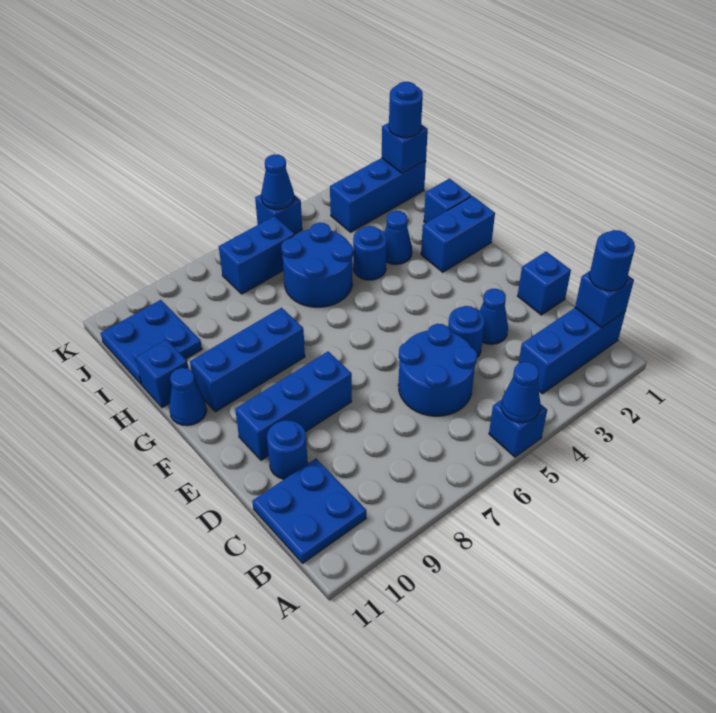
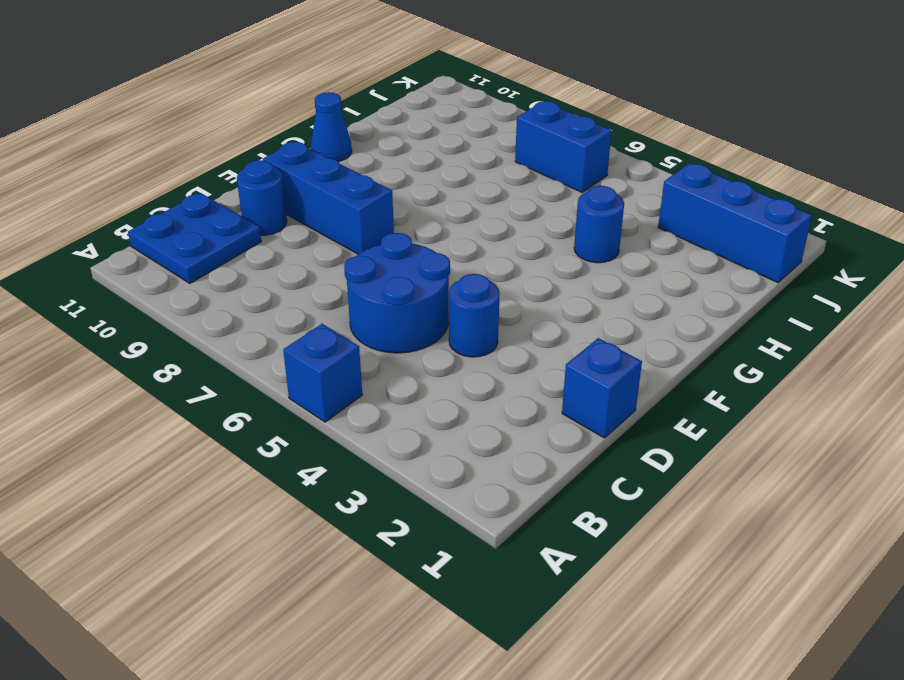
none -> blue 1x3 brick [519,308,626,394]
none -> blue 1x1 cone [480,289,508,344]
none -> blue 1x2 brick [421,196,495,272]

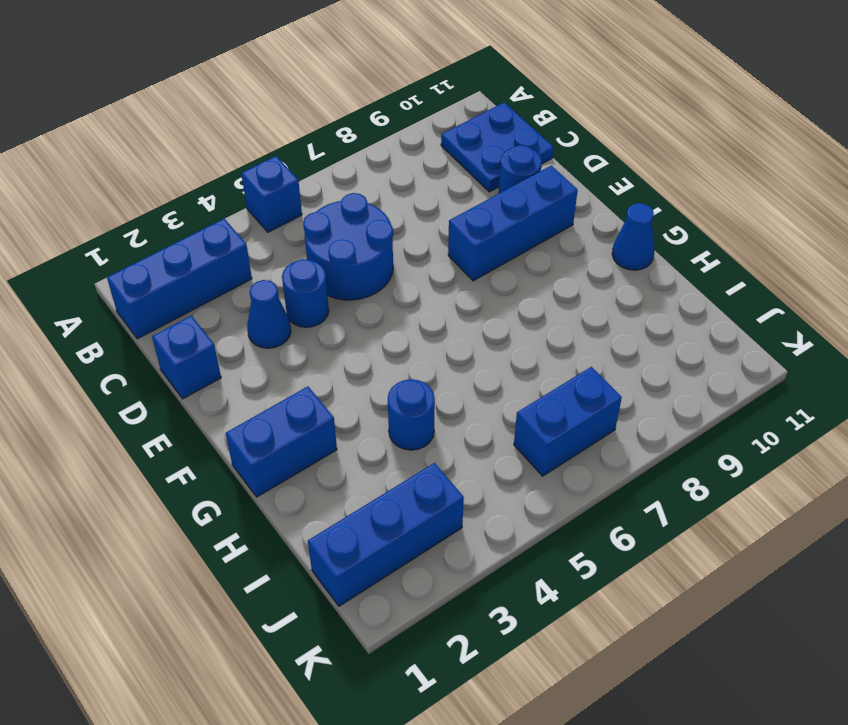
none -> blue 1x3 brick [190,308,305,412]
none -> blue 1x1 brick [424,179,471,223]
none -> blue 1x1 cone [384,211,412,264]

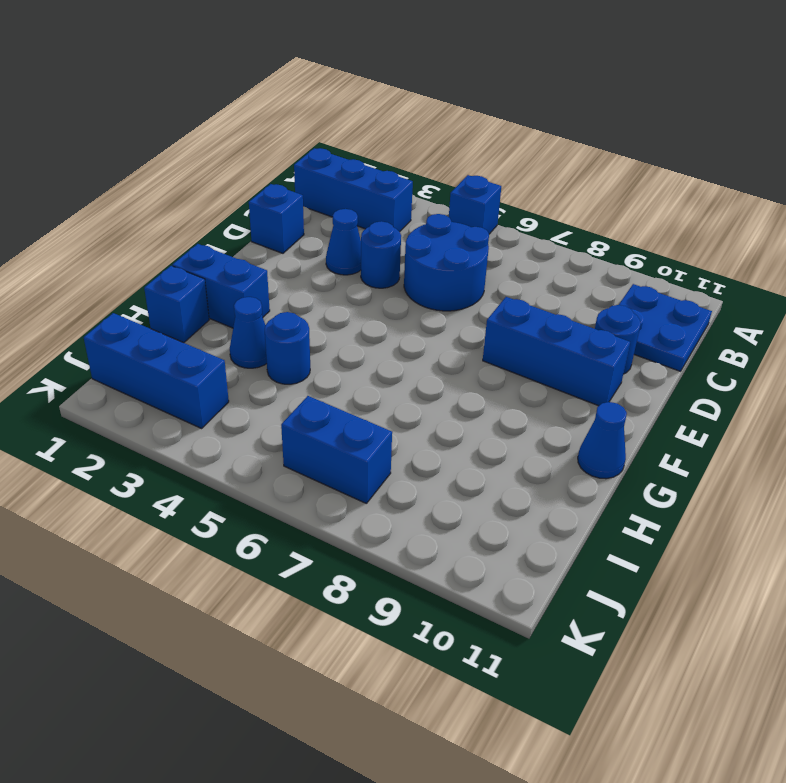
none -> blue 1x3 brick [190,308,305,412]
none -> blue 2x2 round brick [281,223,353,307]
none -> blue 1x1 brick [136,340,188,408]

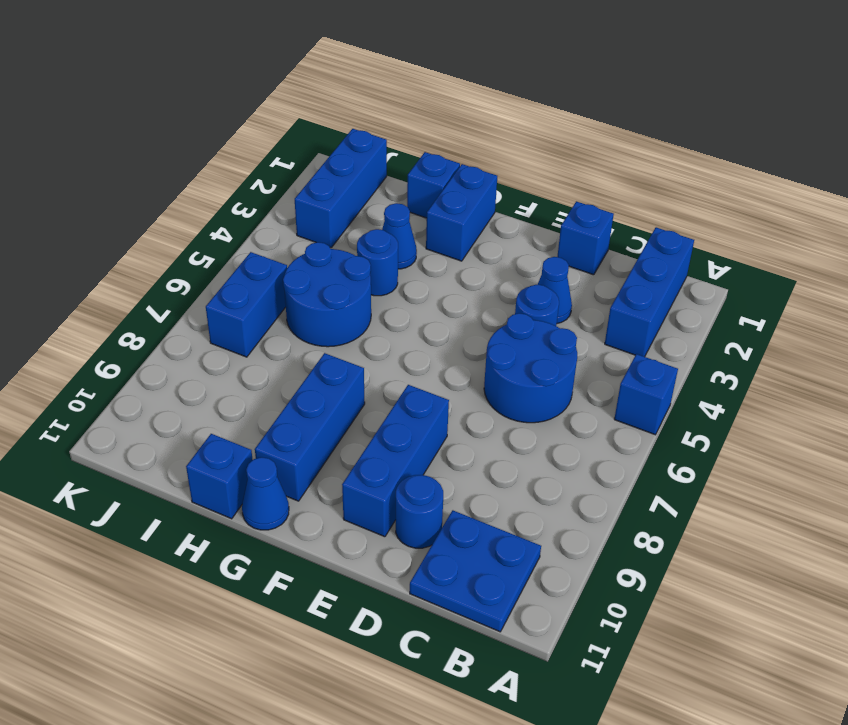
none -> blue 2x2 plate [101,300,202,385]
none -> blue 1x1 brick [255,195,302,234]
none -> blue 1x1 cone [501,362,540,423]

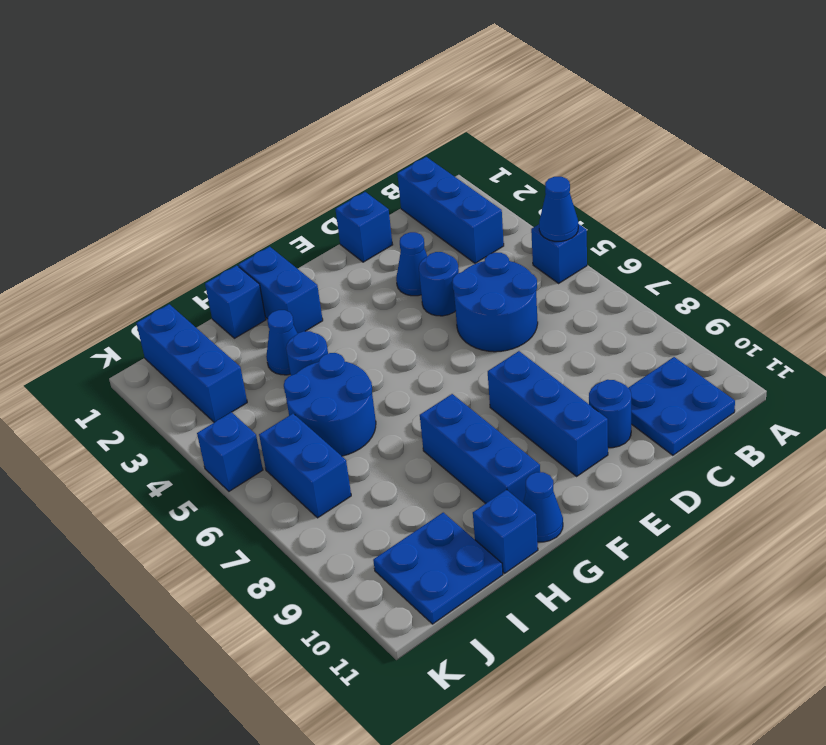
none -> blue 1x1 brick [575,271,634,328]
none -> blue 1x1 brick [382,123,428,173]
none -> blue 1x1 cone [261,154,294,210]

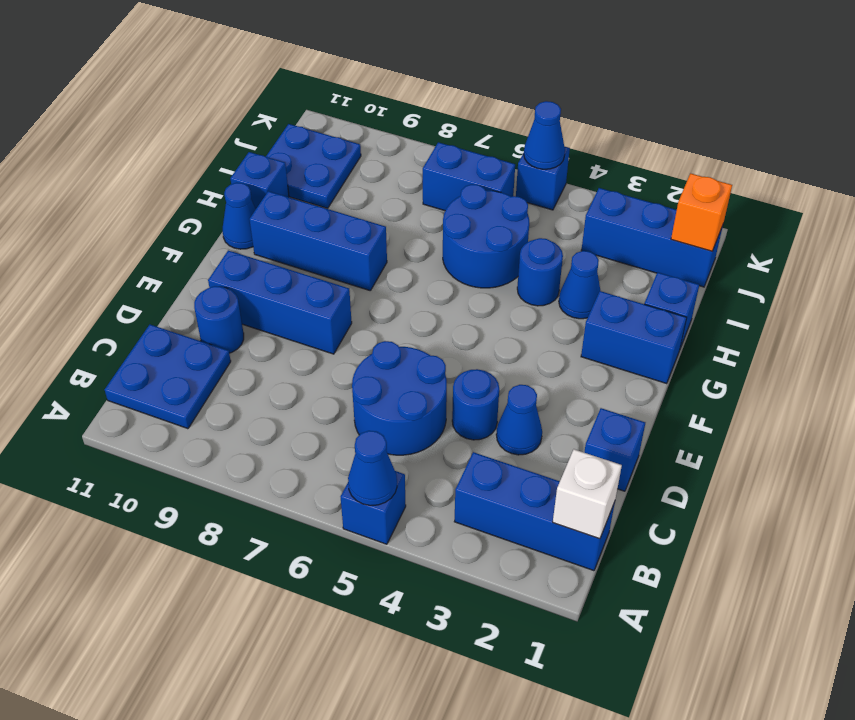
white 1x1 brick [553,449,622,539] -> blue 1x1 brick [575,271,634,328]
orange 1x1 brick [671,173,732,251] -> blue 1x1 brick [382,123,428,173]
none -> blue 1x1 round brick [590,230,635,291]
none -> blue 1x1 round brick [389,82,423,138]

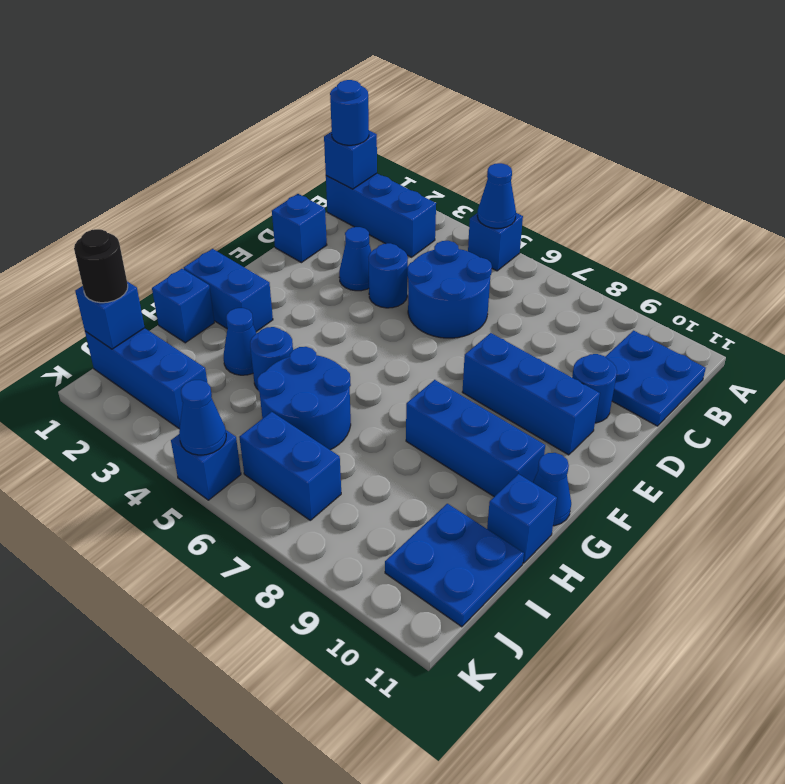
black 1x1 round brick [74,229,128,303] -> blue 1x1 round brick [389,82,423,138]

